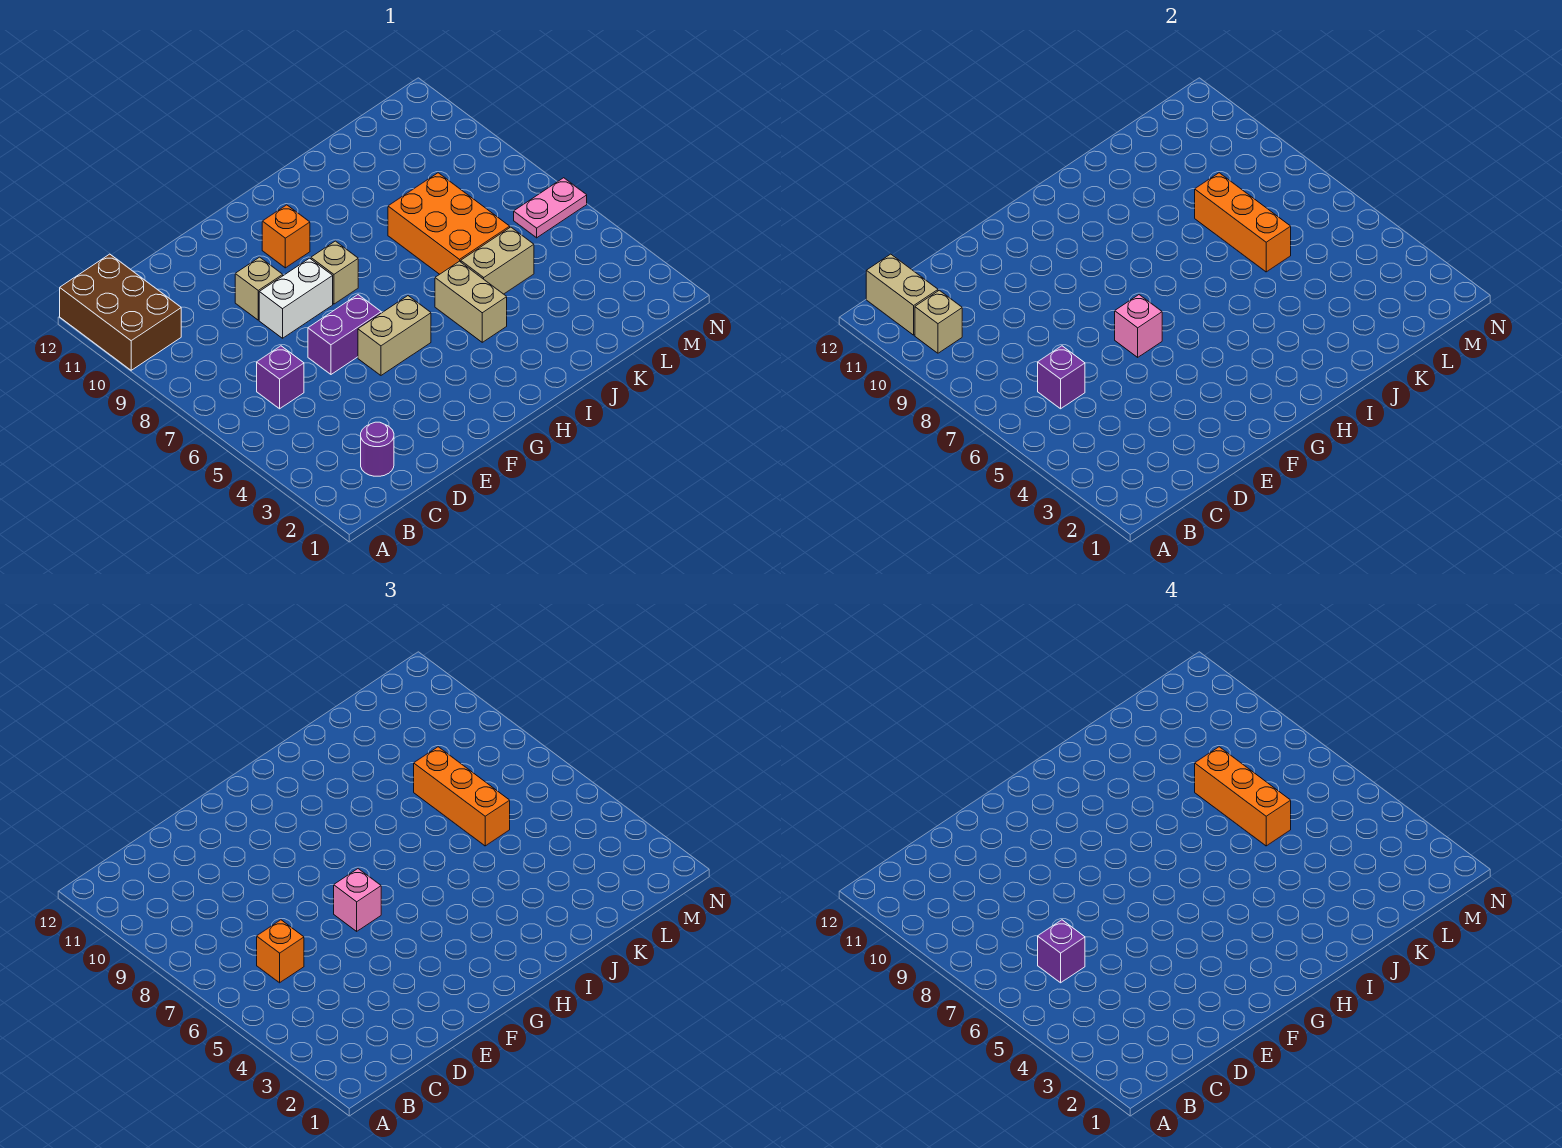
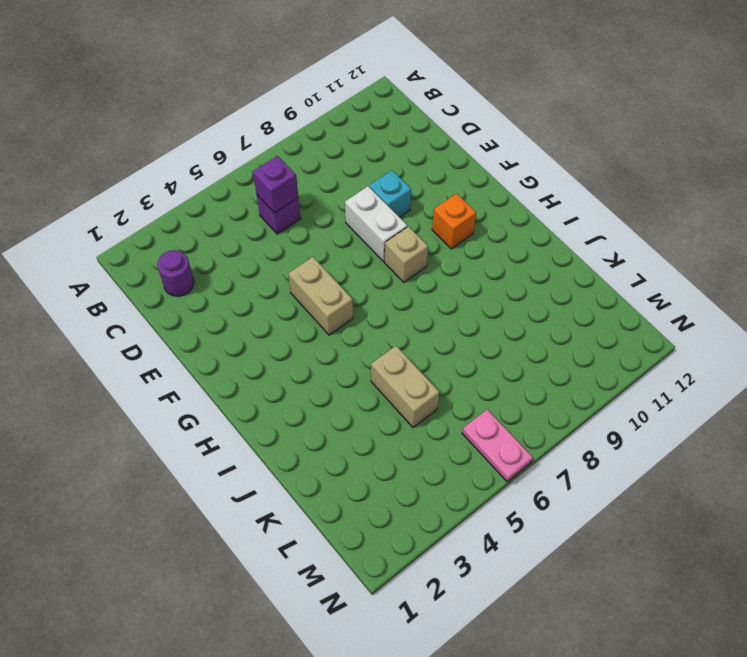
cyan 1x1 brick [369,170,411,217] -> tan 1x1 brick [235,257,283,320]
none -> brown 2x3 brick [60,254,181,370]
none -> purple 1x2 brick [308,295,381,374]
none -> tan 1x2 brick [435,261,507,342]

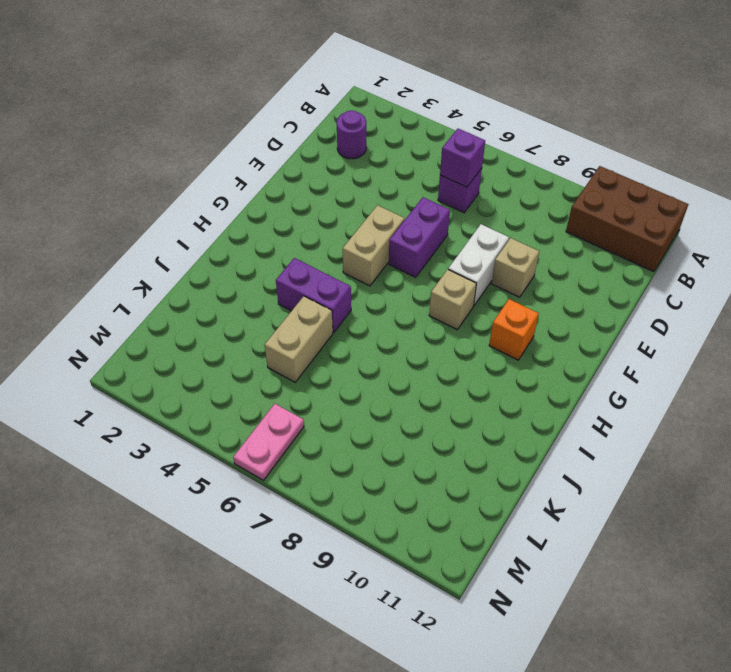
purple 1x2 brick [276,258,351,333] -> tan 1x2 brick [435,261,507,342]
none -> orange 2x3 brick [388,173,510,274]
none -> tan 1x1 brick [915,290,962,353]
none -> tan 1x2 brick [866,254,938,335]

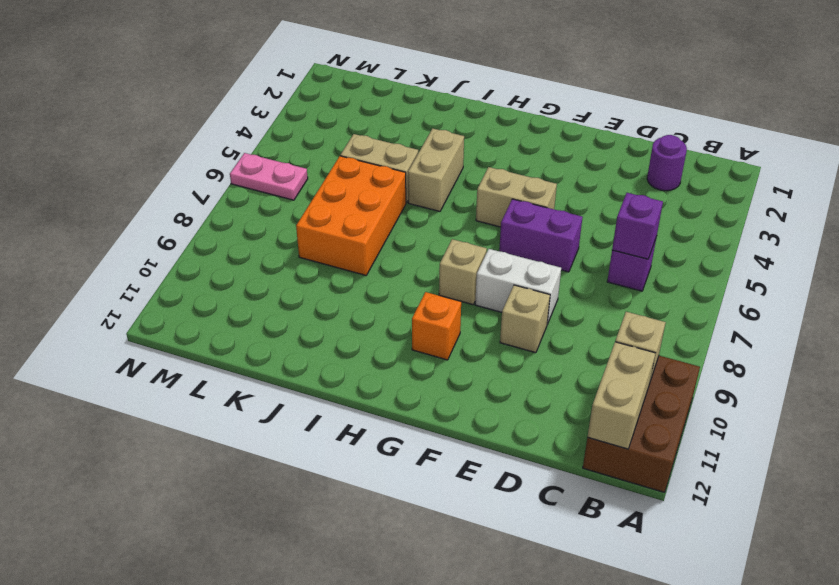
none -> pink 1x1 brick [1115,295,1162,357]
none -> orange 1x3 brick [1195,173,1291,272]
none -> orange 1x1 brick [257,920,304,983]

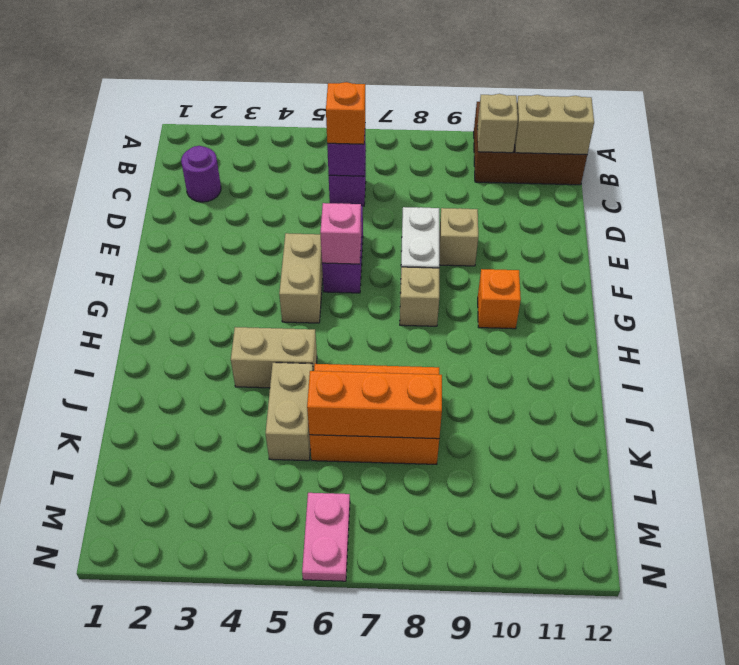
none -> pink 1x1 brick [334,869,381,931]
none -> orange 1x3 brick [414,747,510,846]
none -> purple 1x1 brick [1038,920,1085,983]

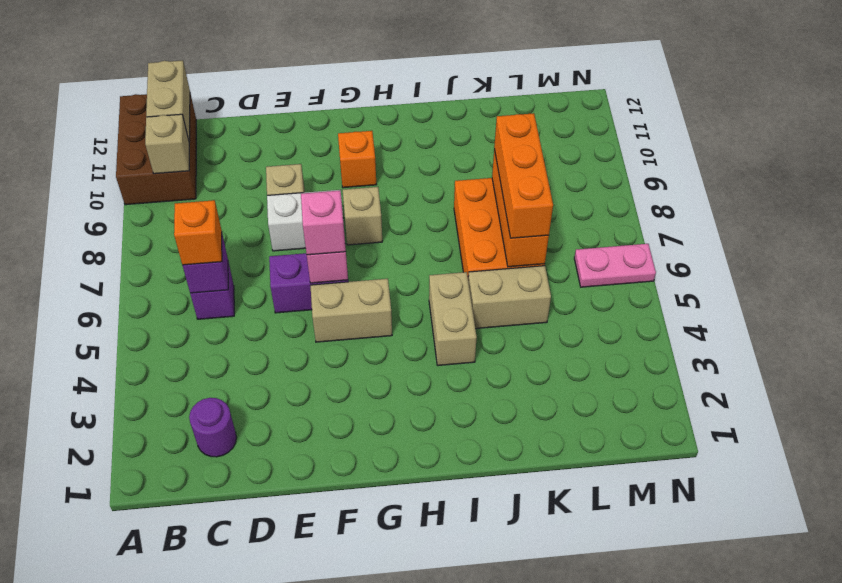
none -> purple 1x1 brick [1038,920,1085,983]
none -> orange 1x3 brick [1195,747,1291,846]

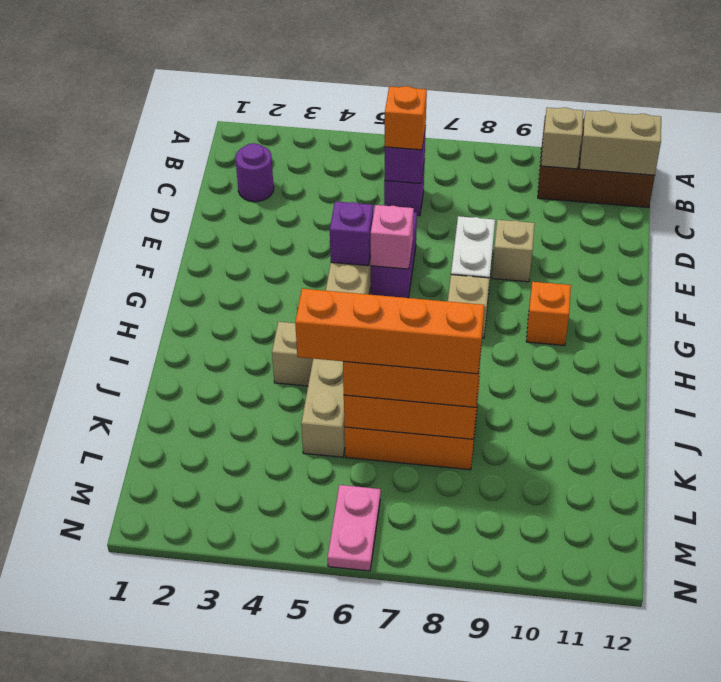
purple 1x1 brick [330,202,373,266] -> purple 1x1 brick moved to [1038,920,1085,983]
orange 1x4 brick [295,289,484,374] -> orange 1x3 brick [1195,747,1291,846]
none -> pink 1x1 brick [334,869,381,931]

